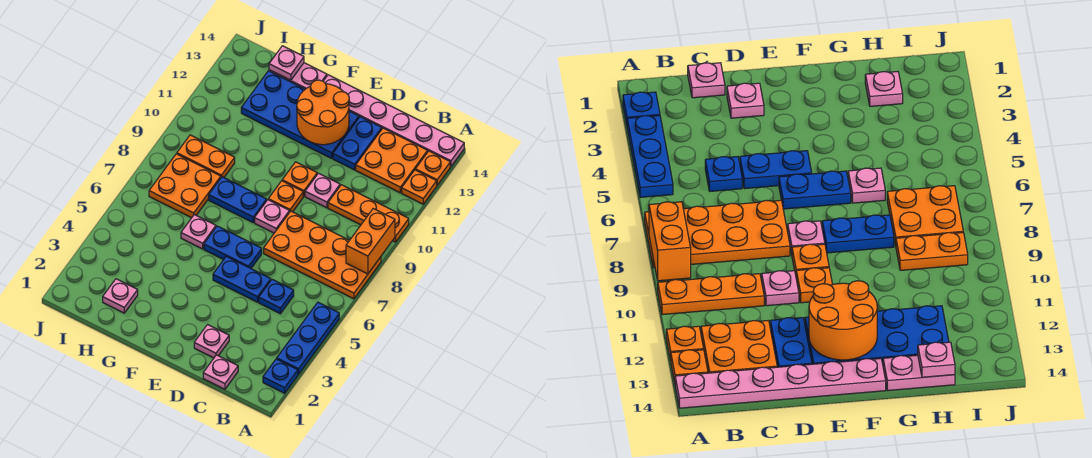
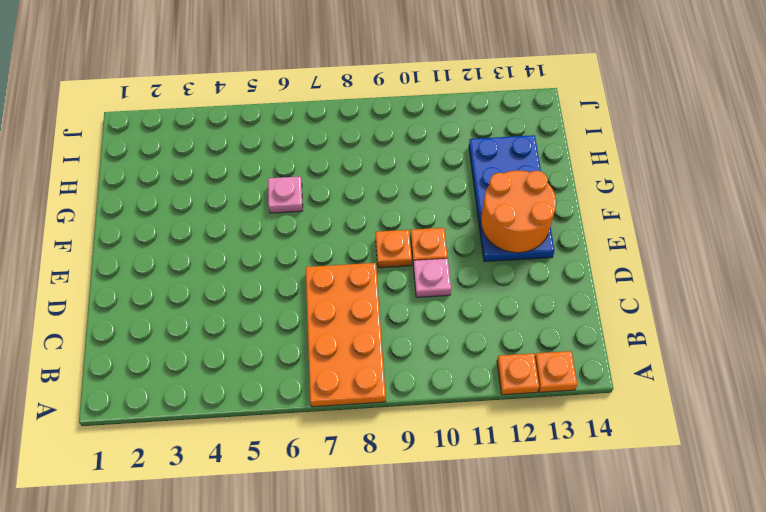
none -> blue 1x1 plate [263,359,298,393]
none -> blue 1x3 plate [277,302,339,374]
none -> orange 1x3 plate [328,185,409,242]

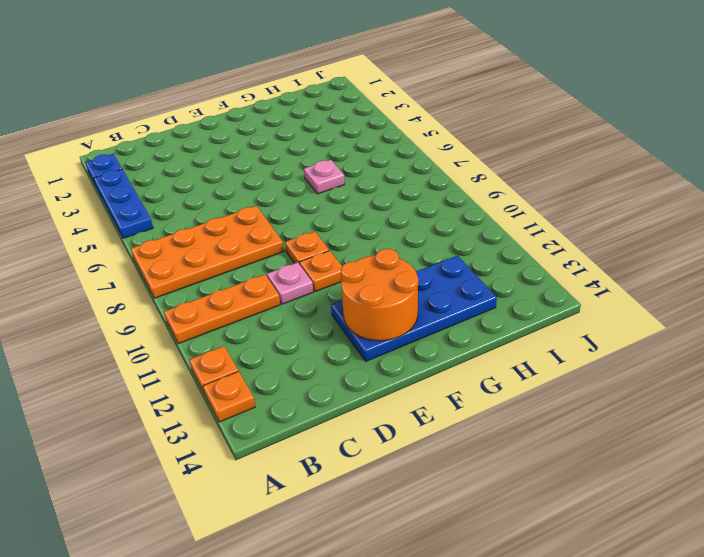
none -> pink 1x6 plate [323,75,464,166]
none -> orange 2x2 plate [356,128,428,193]
none -> pink 1x1 plate [203,355,238,389]

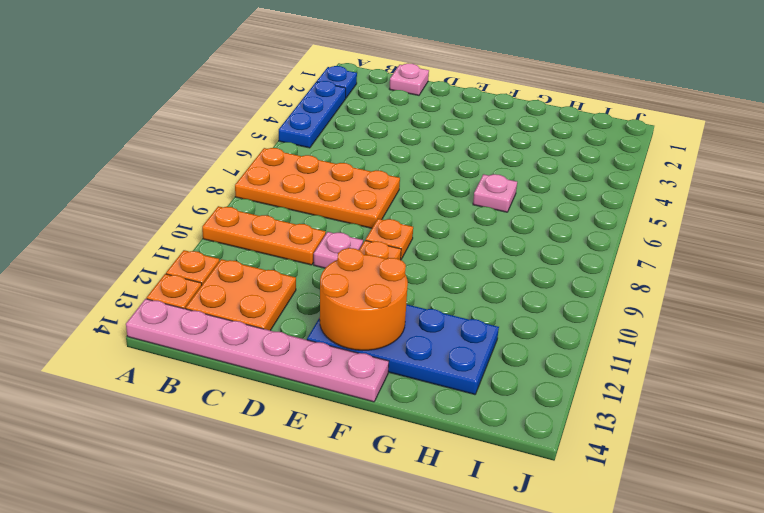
none -> blue 1x1 plate [259,279,294,314]
none -> pink 1x1 plate [194,325,229,358]
none -> blue 1x2 plate [213,256,271,302]

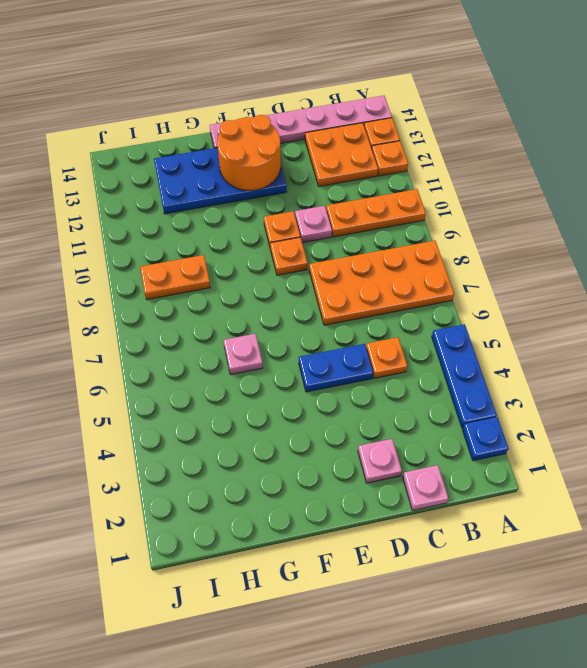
orange 1x1 plate [366,337,407,378] -> blue 1x1 plate [259,279,294,314]
none -> blue 1x2 plate [333,117,382,170]
none -> blue 1x2 plate [204,226,262,268]
none -> pink 1x1 plate [255,200,290,233]

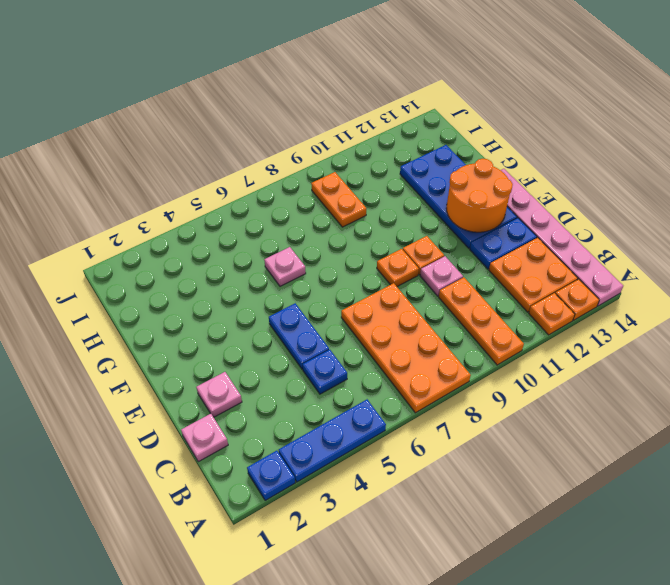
none -> blue 1x2 plate [204,226,262,268]
none -> pink 1x1 plate [255,200,290,233]
none -> blue 1x2 plate [209,177,267,222]

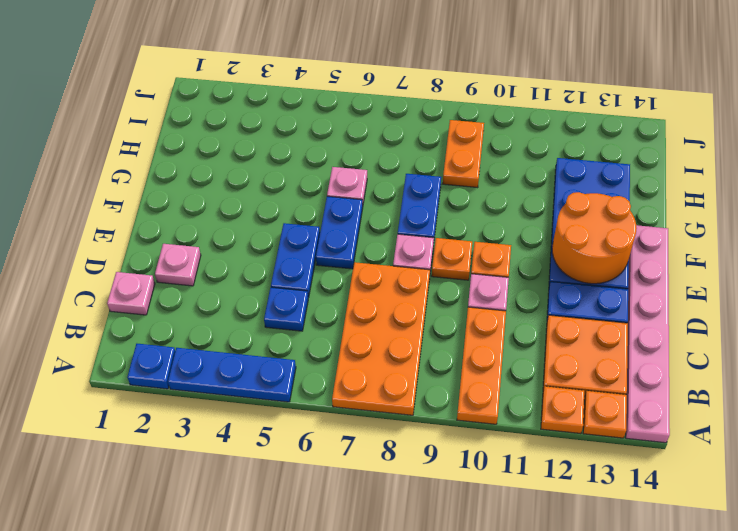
none -> pink 1x2 plate [269,63,327,89]
none -> pink 1x1 plate [103,279,138,313]
none -> orange 2x2 plate [149,154,221,218]

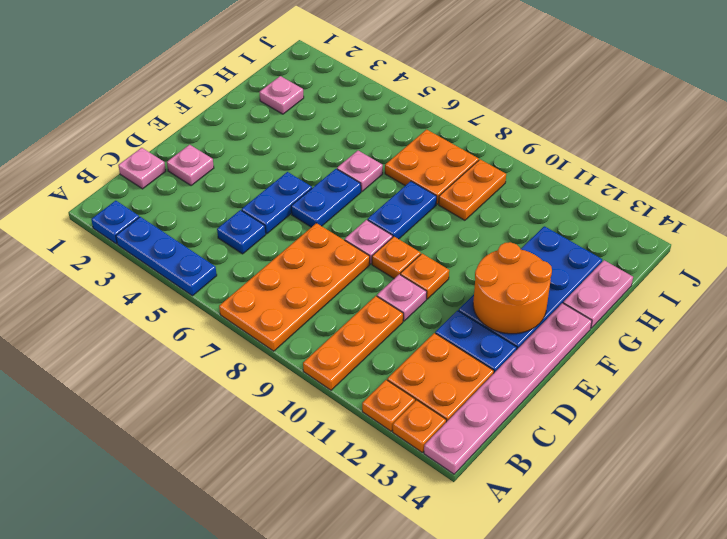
none -> orange 1x2 brick [346,209,395,274]
none -> pink 1x1 plate [269,46,304,80]

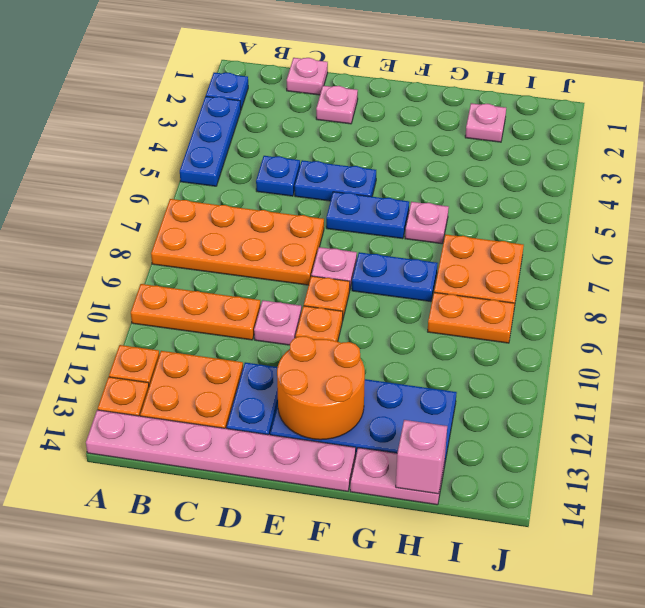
pink 1x1 brick [396,420,447,494] -> pink 1x1 plate [269,46,304,80]
none -> orange 1x2 brick [346,209,395,274]

